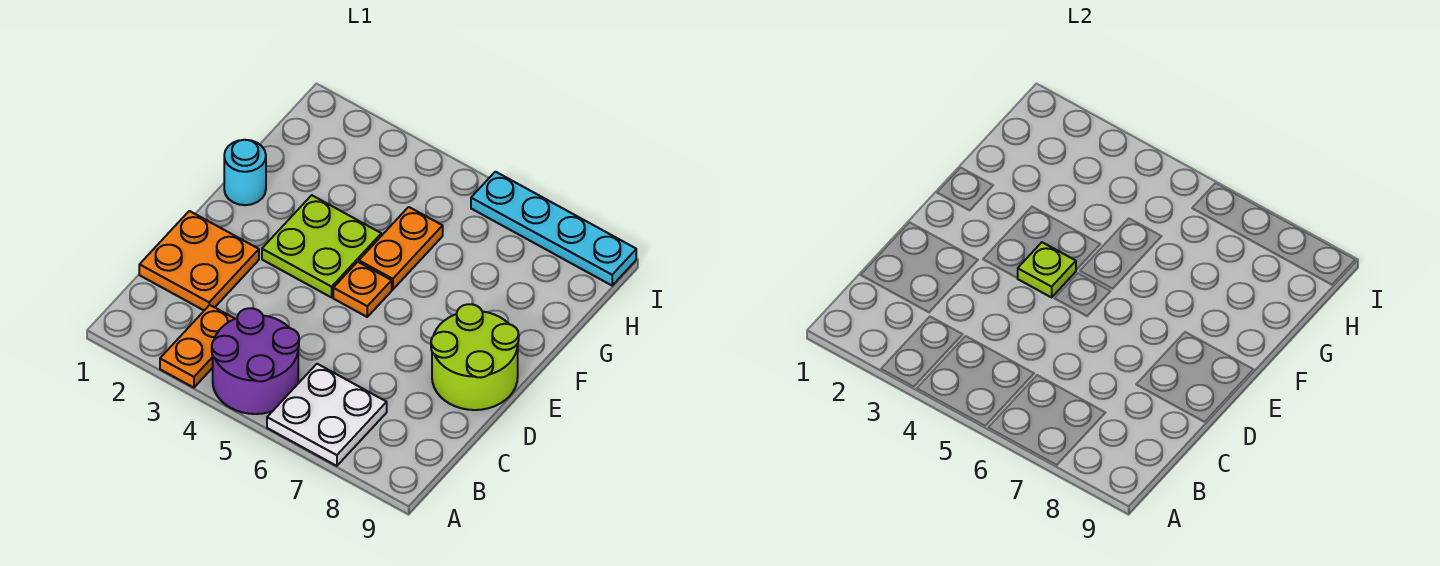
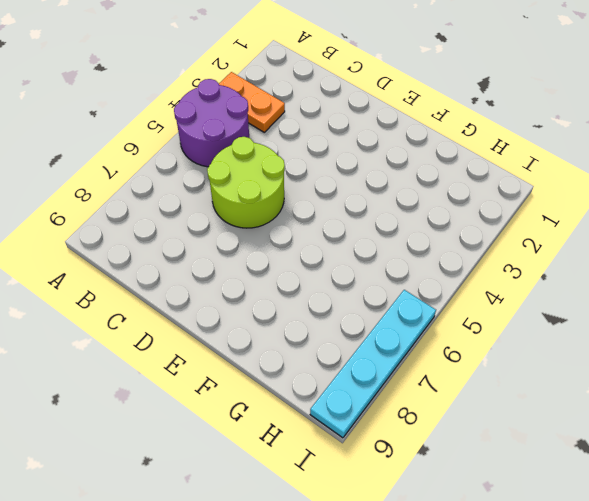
lime 2x2 round brick [207,137,285,228] -> lime 2x2 round brick moved to [431,304,519,410]
none -> white 2x2 plate [267,364,387,466]
none -> orange 2x2 plate [139,211,259,310]

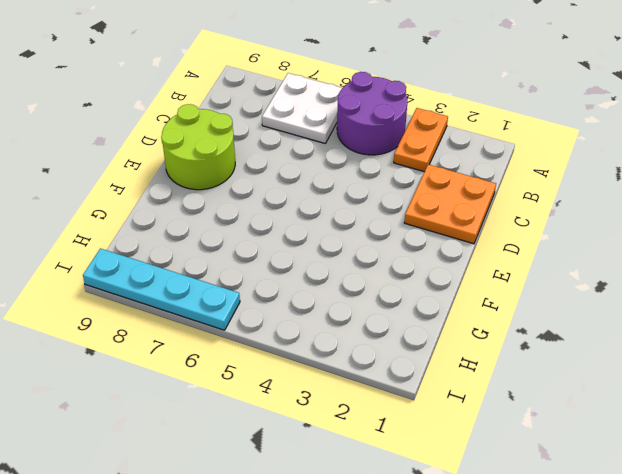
none -> lime 2x2 plate [262,195,381,297]
none -> orange 1x1 plate [333,262,392,317]

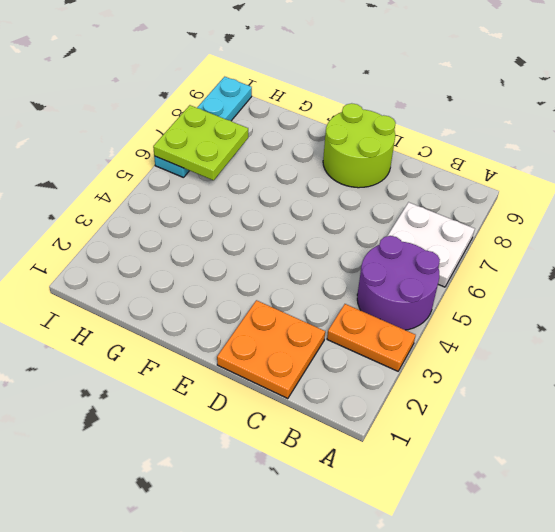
lime 2x2 plate [153,105,248,180] -> lime 2x2 plate moved to [262,195,381,297]
none -> orange 1x1 plate [333,262,392,317]
none -> cyan 1x1 round brick [224,140,266,205]

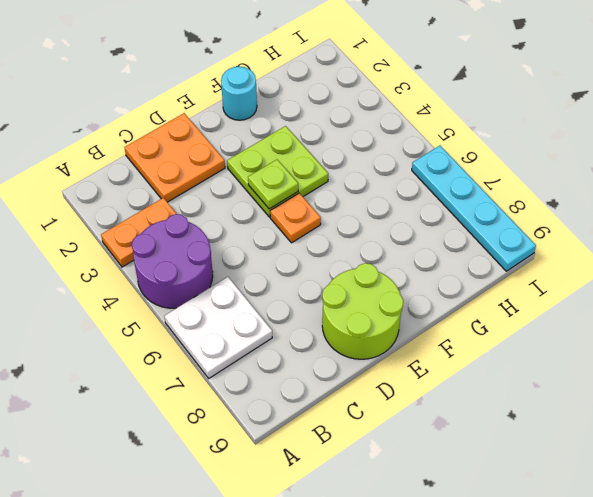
none -> orange 1x2 plate [359,207,443,290]

